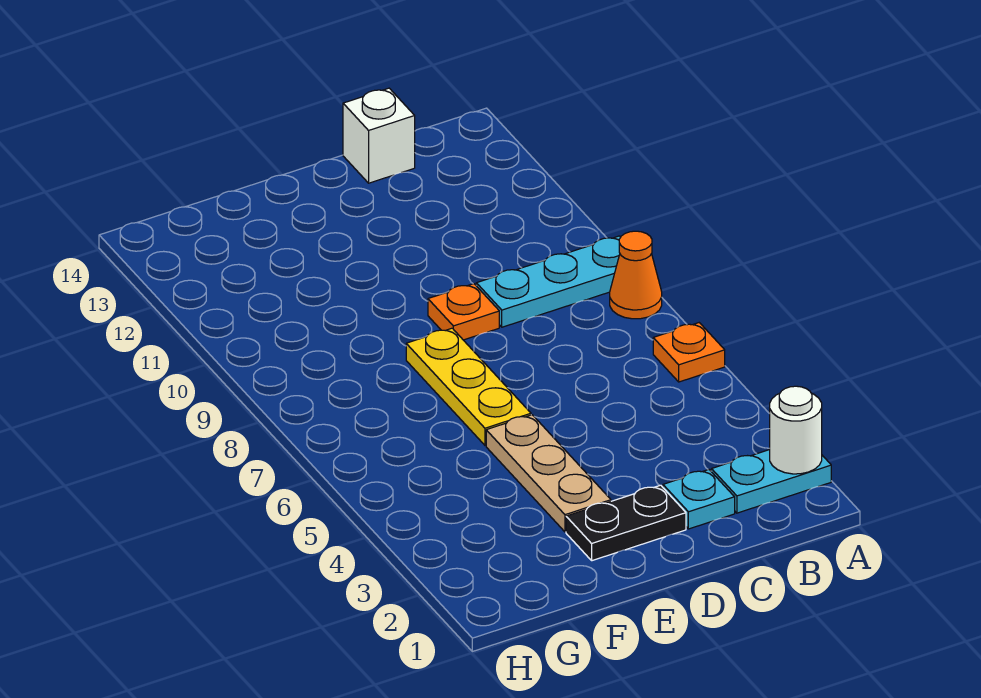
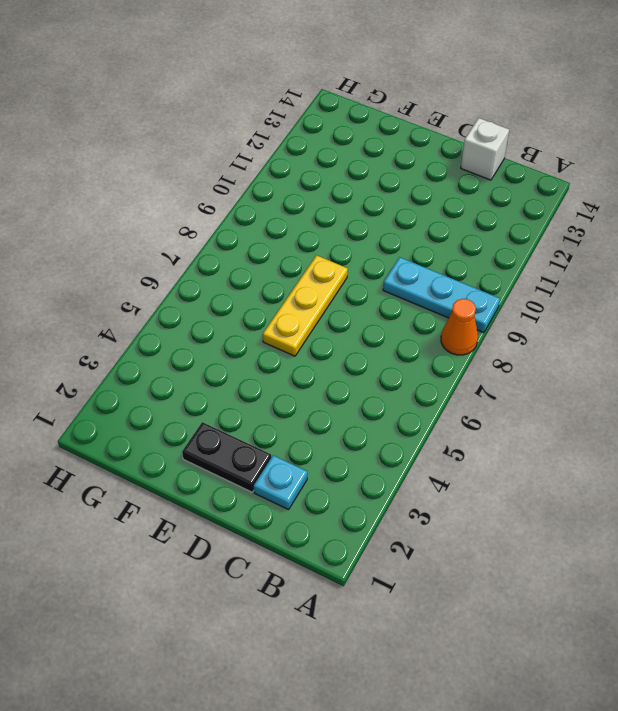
none -> cyan 1x2 plate [711,450,831,513]
none -> orange 1x1 plate [653,323,725,382]

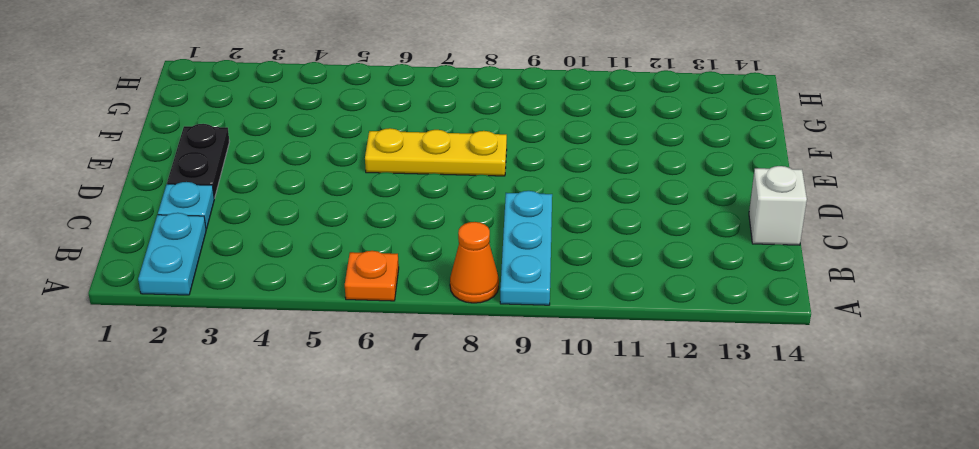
none -> orange 1x1 plate [428,284,499,340]
none -> tan 1x3 plate [486,415,611,532]

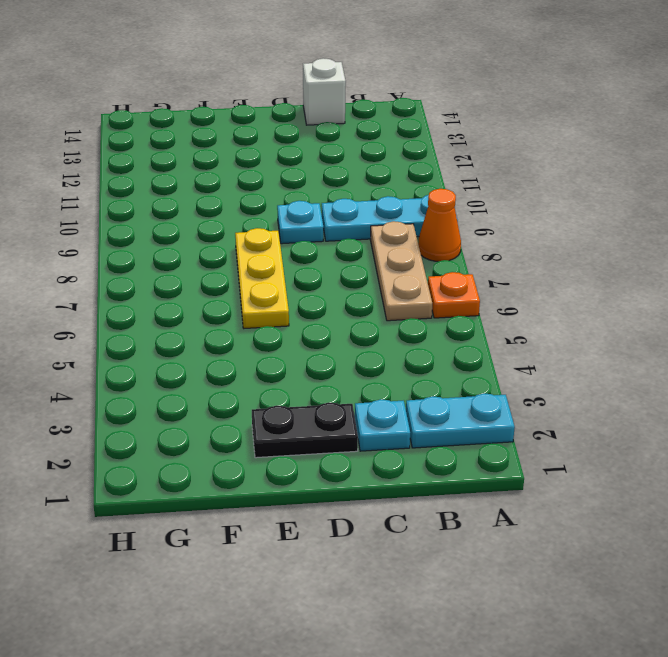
tan 1x3 plate [370,221,432,321] -> tan 1x3 plate moved to [486,415,611,532]
cyan 1x1 plate [277,201,323,244] -> orange 1x1 plate [428,284,499,340]
none -> white 1x1 round brick [770,386,822,474]

